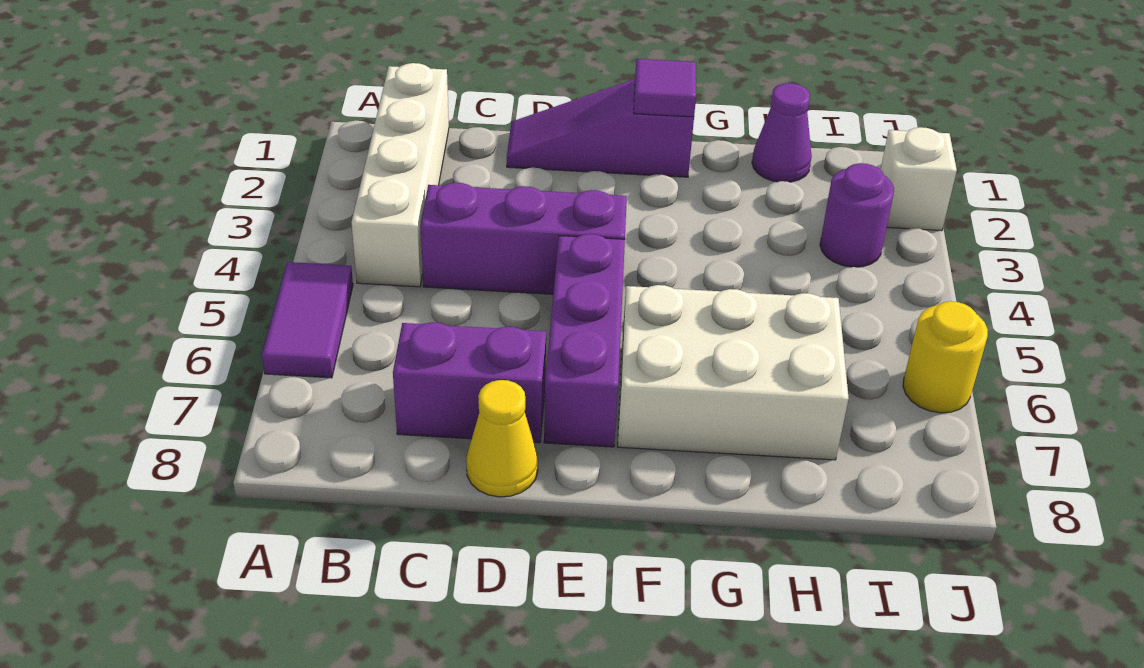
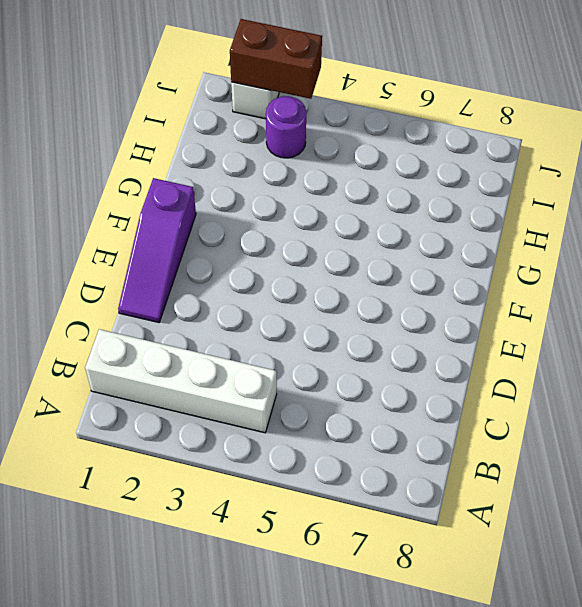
brown 1x2 brick [230,19,322,99] -> none
none -> purple 1x2 tile [262,262,353,378]
none -> purple 1x3 brick [421,183,627,294]
none -> purple 1x2 brick [393,322,546,443]

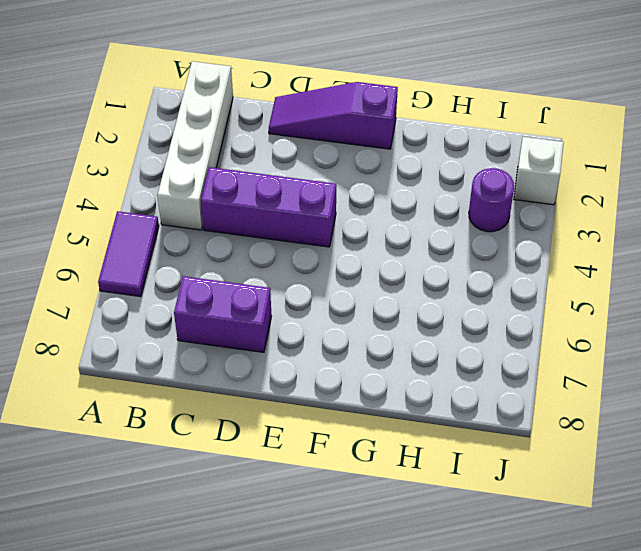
none -> yellow 1x1 cone [466,380,538,497]
none -> purple 1x3 brick [544,234,625,447]
none -> white 2x3 brick [618,285,849,460]

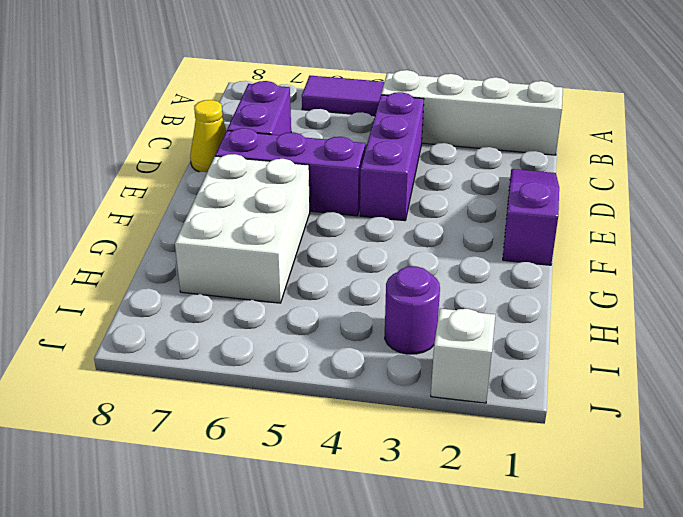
none -> purple 1x1 cone [752,83,812,182]
none -> yellow 1x1 round brick [903,301,988,413]
none -> purple 1x1 tile [634,59,696,117]

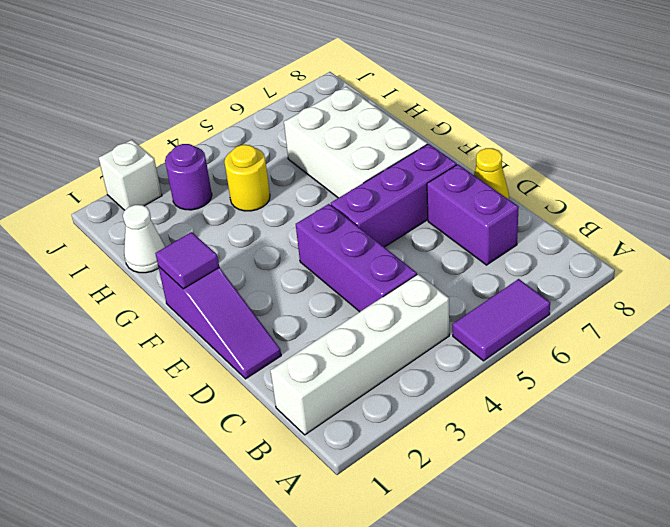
white 1x1 cone [123,205,165,273] -> purple 1x1 cone [752,83,812,182]
yellow 1x1 round brick [224,145,270,211] -> yellow 1x1 round brick moved to [903,301,988,413]

